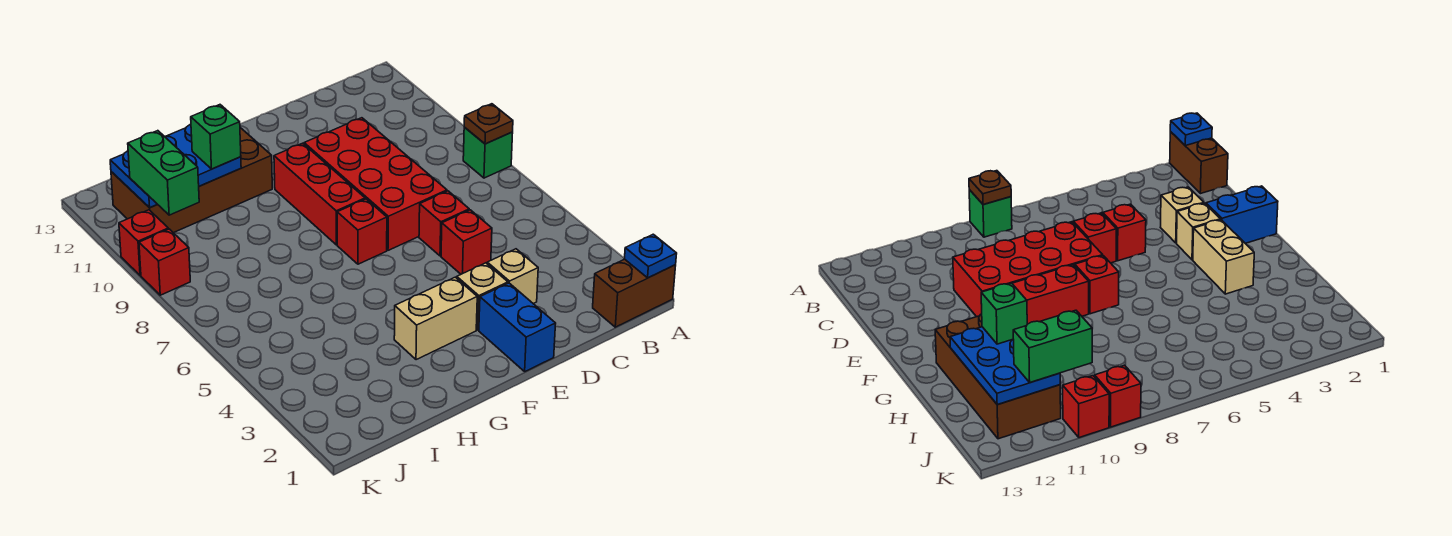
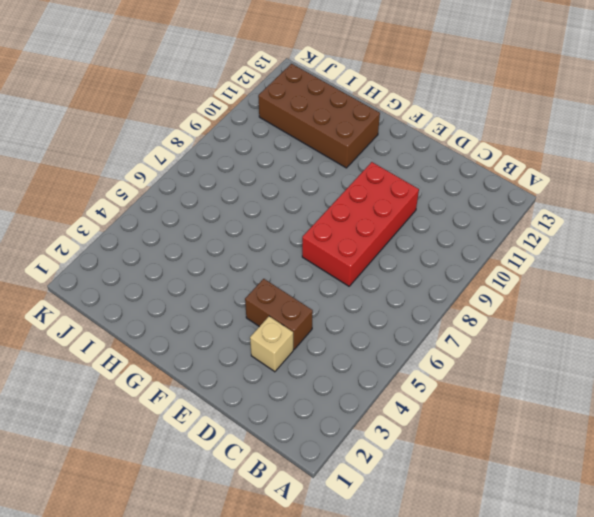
brown 1x2 brick [245,279,313,349] -> brown 1x2 brick moved to [593,259,676,327]
none -> green 1x1 brick [463,127,513,178]
none -> red 1x1 brick [441,210,492,274]
none -> red 1x1 brick [419,191,469,256]

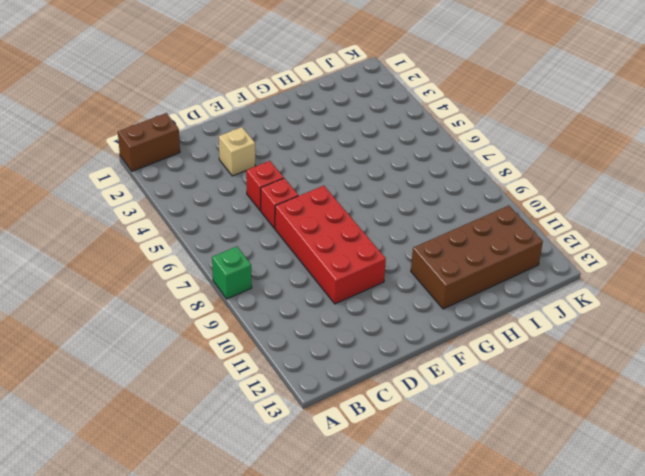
none -> blue 1x2 brick [479,283,556,371]
none -> tan 1x1 brick [457,263,508,330]
none -> tan 1x2 brick [394,277,477,360]

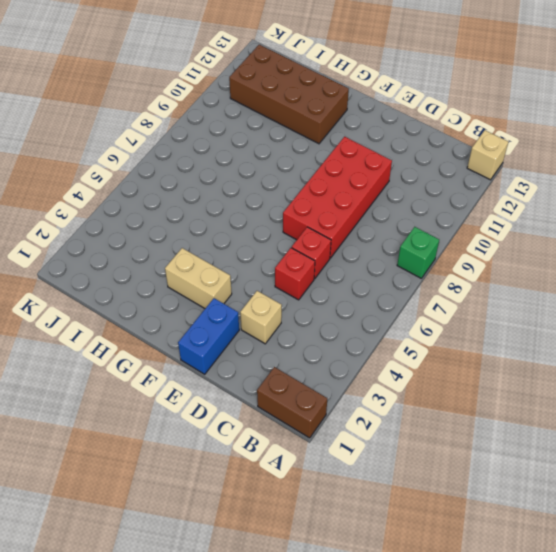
tan 1x1 brick [467,130,508,180] -> tan 1x1 brick moved to [457,263,508,330]
none -> red 1x1 brick [337,199,387,264]
none -> red 1x3 brick [274,143,365,245]
none -> red 1x1 brick [139,229,190,295]

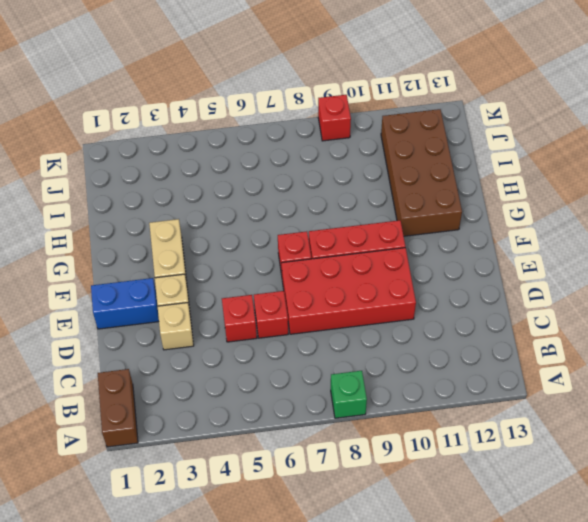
none -> red 1x1 brick [119,210,168,275]
none -> blue 1x1 plate [624,234,677,278]
none -> brown 1x1 plate [464,104,513,144]

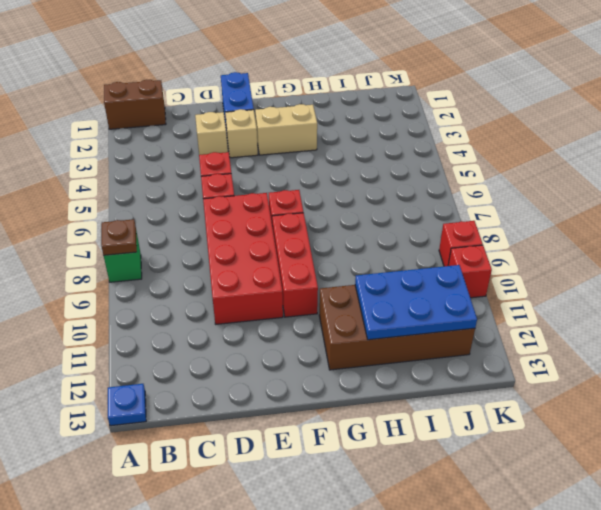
blue 1x1 plate [108,384,146,426] -> blue 1x1 plate moved to [624,234,677,278]
none -> green 1x1 brick [191,105,241,169]
none -> green 1x2 brick [128,131,199,215]

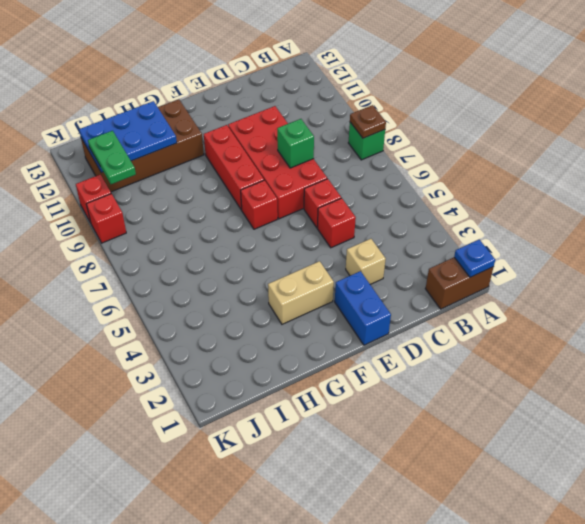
green 1x1 brick [277,119,314,168] -> green 1x1 brick moved to [191,105,241,169]
green 1x2 plate [88,131,136,184] -> green 1x2 brick [128,131,199,215]
none -> tan 1x1 brick [457,263,508,330]

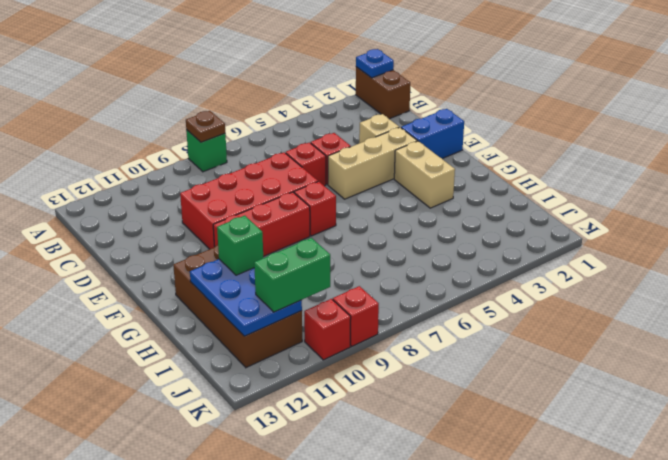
tan 1x3 brick [328,127,417,199] -> tan 1x1 brick [457,263,508,330]

